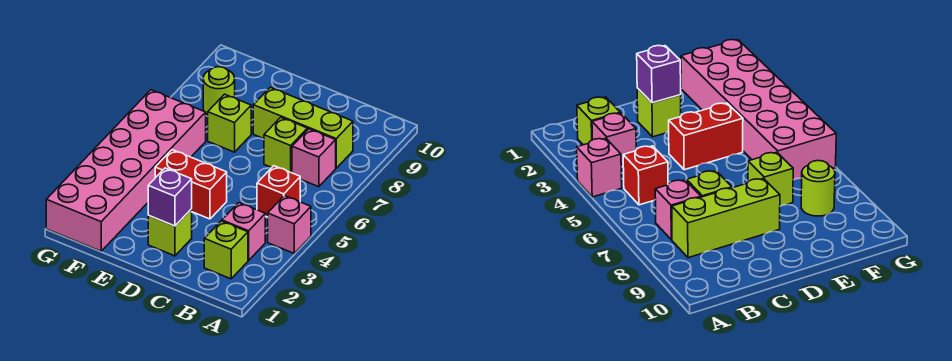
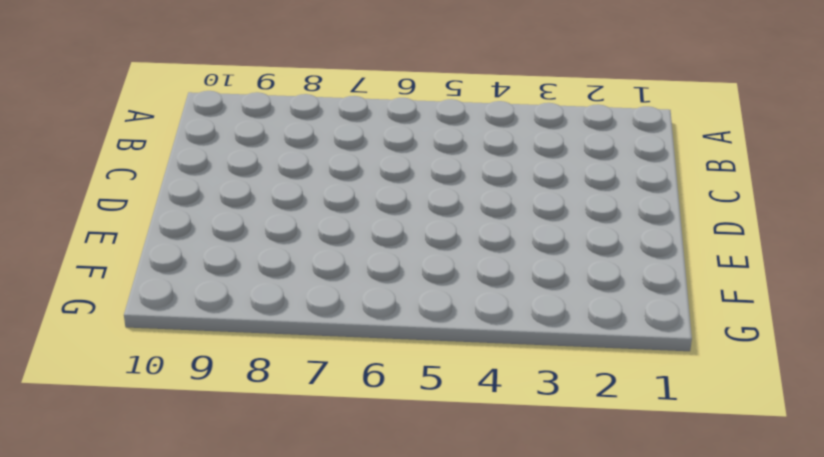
none -> pink 1x1 brick [268,196,311,253]
none -> lime 1x1 brick [204,221,248,279]
none -> pink 1x1 brick [222,203,265,260]

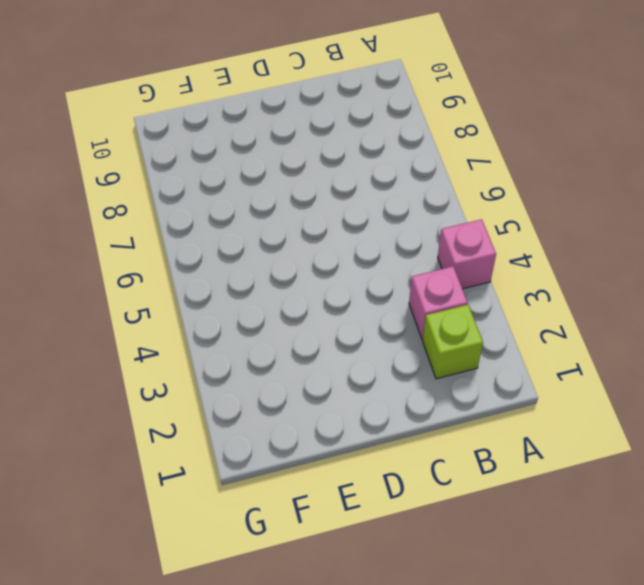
none -> red 1x1 brick [257,166,300,217]
none -> pink 1x1 brick [292,129,336,187]
none -> lime 1x3 brick [253,87,353,168]

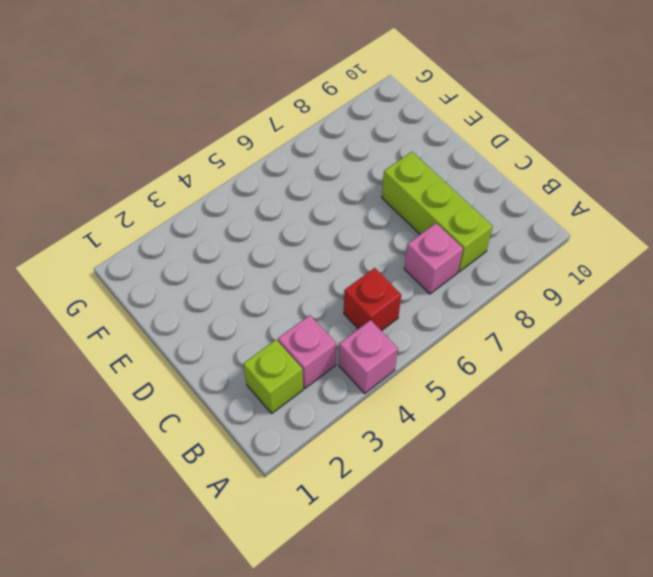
none -> lime 1x1 brick [264,117,307,173]
none -> lime 1x1 brick [148,209,192,256]
none -> red 1x2 brick [155,150,227,219]

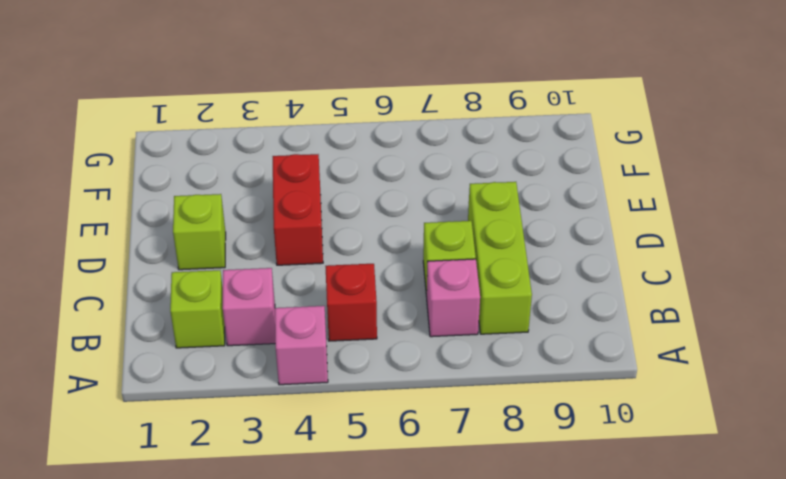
none -> lime 1x1 brick [208,94,251,152]
none -> pink 2x6 brick [46,90,206,251]
none -> lime 1x1 round brick [203,67,235,115]

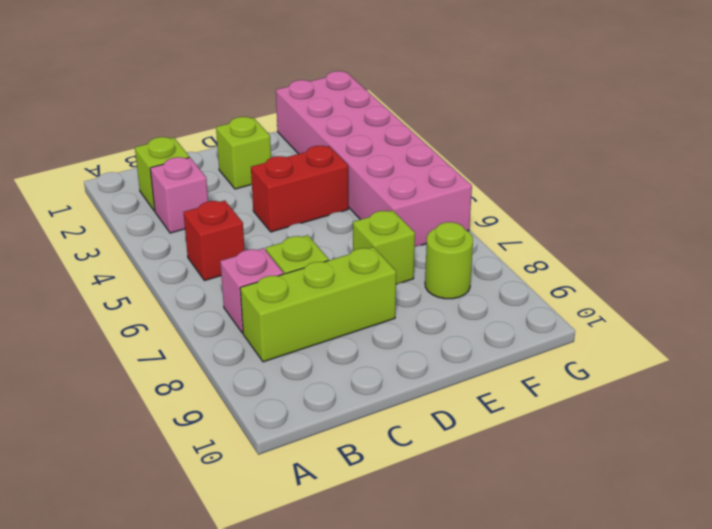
none -> pink 1x1 brick [268,196,311,253]
none -> purple 1x1 brick [148,168,192,226]

